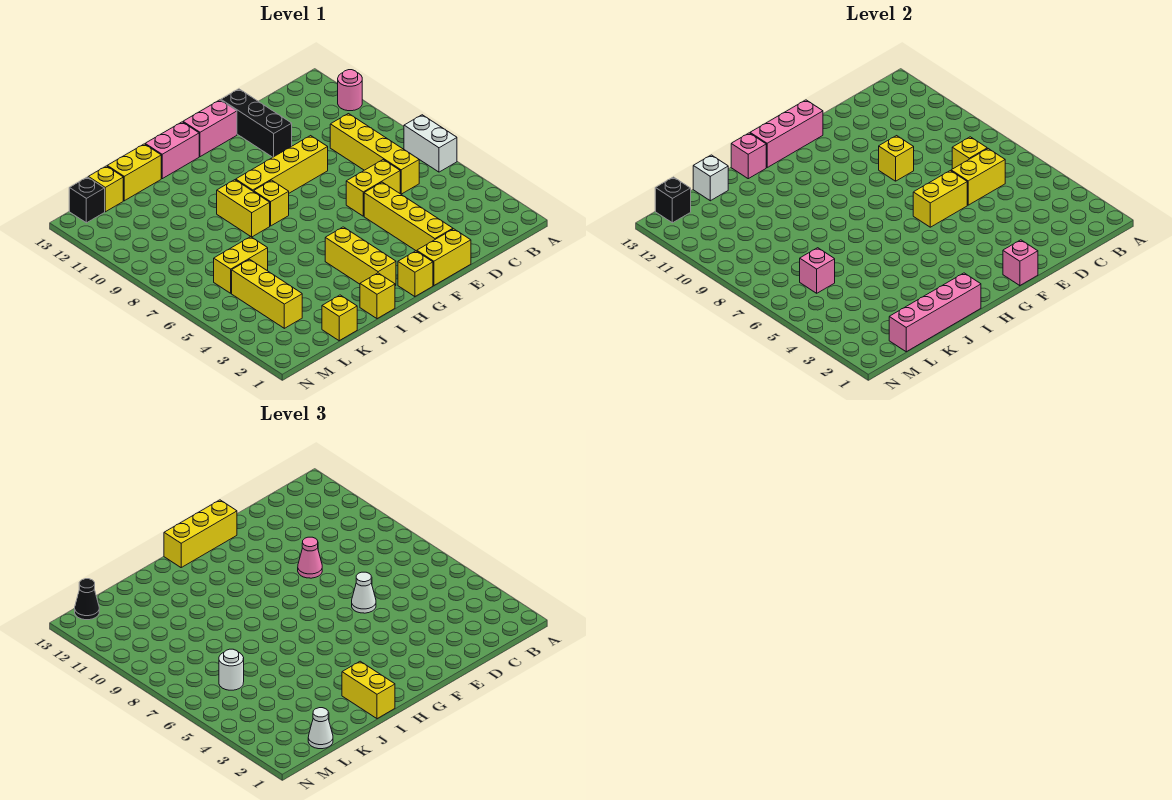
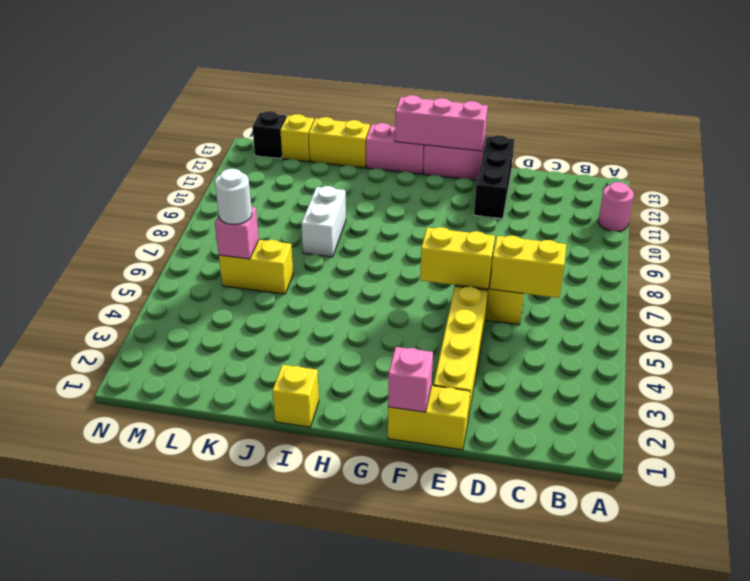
white 1x2 brick [301,186,346,257] -> white 1x2 brick moved to [404,115,457,172]
none -> yellow 1x4 brick [330,114,419,194]
none -> yellow 1x4 brick [236,136,328,193]
none -> yellow 1x1 brick [398,251,433,297]
none -> yellow 1x3 brick [325,227,396,286]

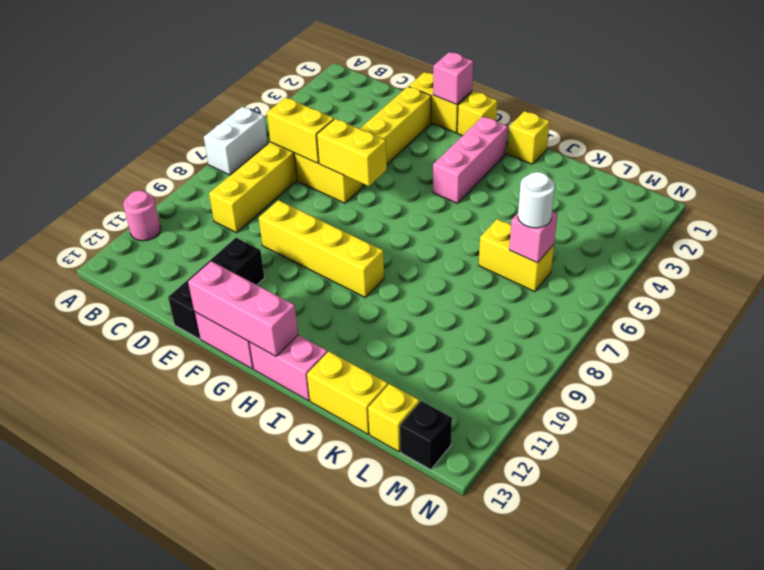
pink 1x3 brick [433,117,508,203] -> yellow 1x3 brick [325,227,396,286]
none -> yellow 1x1 brick [254,180,289,226]
none -> yellow 1x2 brick [217,180,270,237]
none -> yellow 1x1 brick [322,295,357,341]
none -> yellow 1x3 brick [232,259,302,328]

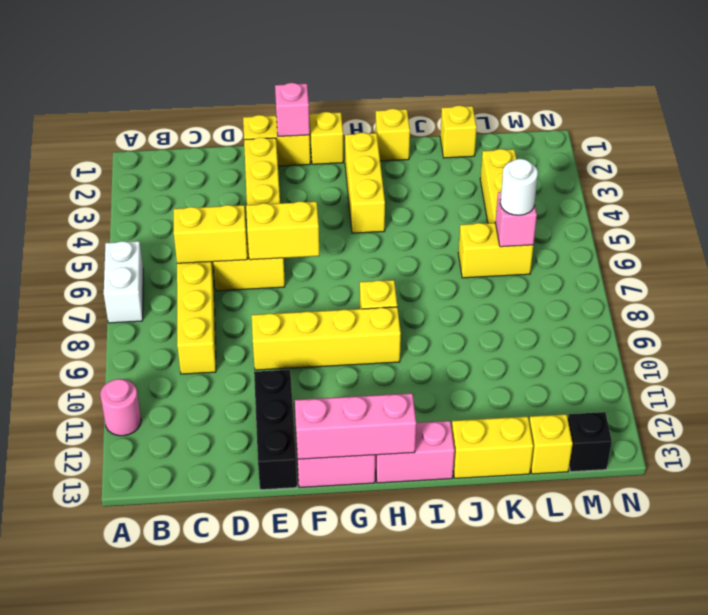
none -> yellow 1x2 brick [217,180,270,237]
none -> yellow 1x1 brick [952,137,987,169]
none -> yellow 1x1 brick [879,136,914,181]
none -> pink 1x4 brick [889,273,981,352]

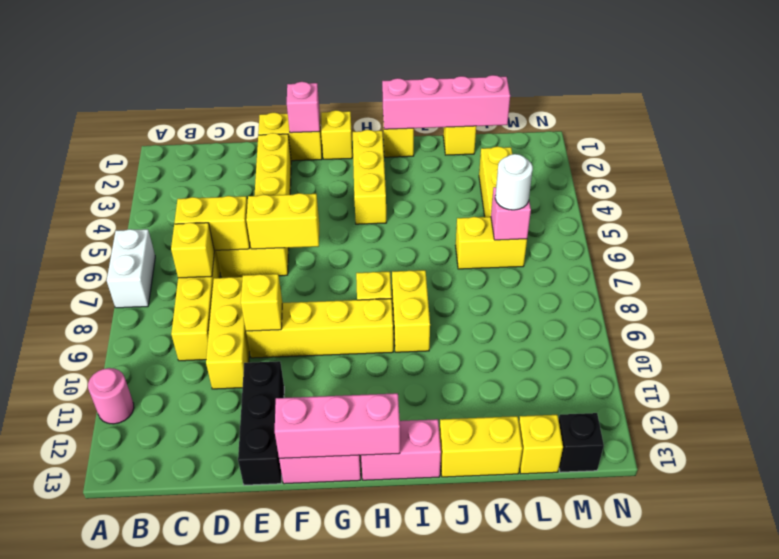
yellow 1x3 brick [206,277,250,389] -> yellow 1x3 brick turned to [164,500,237,567]
none -> pink 1x1 brick [731,133,766,179]
none -> white 1x1 brick [693,155,728,201]
none -> black 1x1 brick [655,177,691,223]
none -> white 1x1 cone [352,572,376,613]

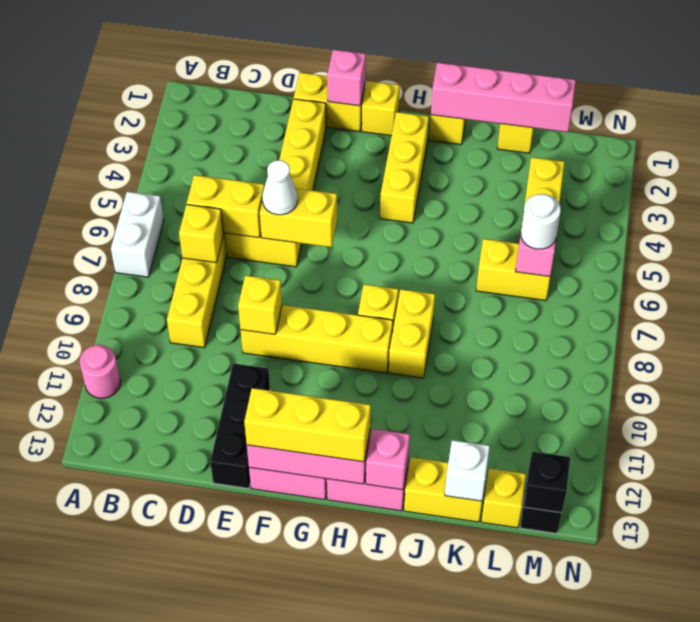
none -> pink 1x1 cone [298,537,322,578]
none -> yellow 1x2 brick [342,661,395,719]
none -> white 1x1 cone [308,708,333,749]
none -> black 1x1 cone [75,579,99,620]

